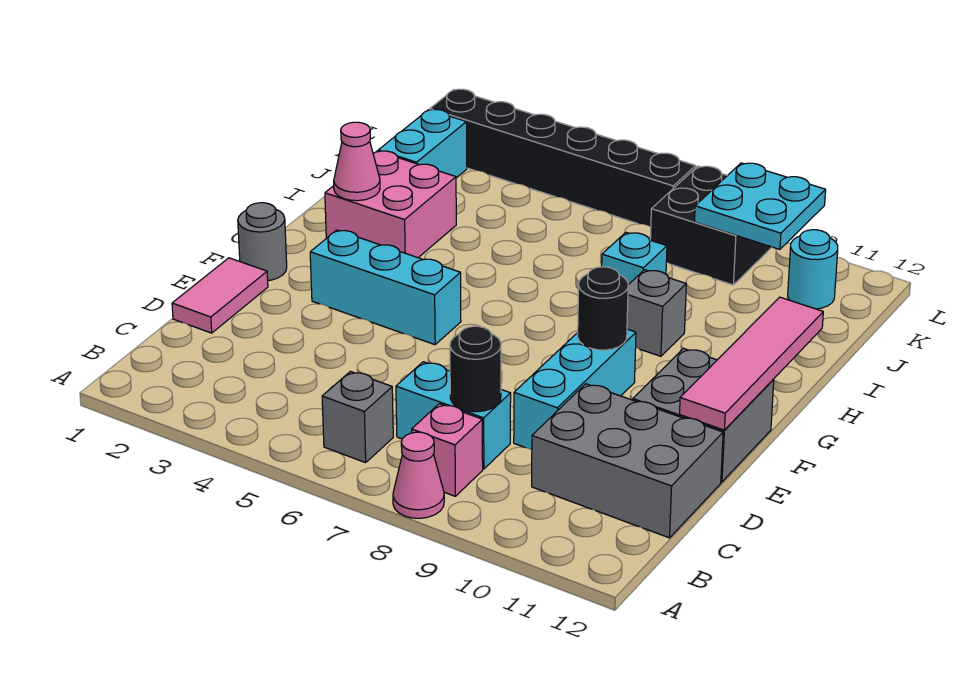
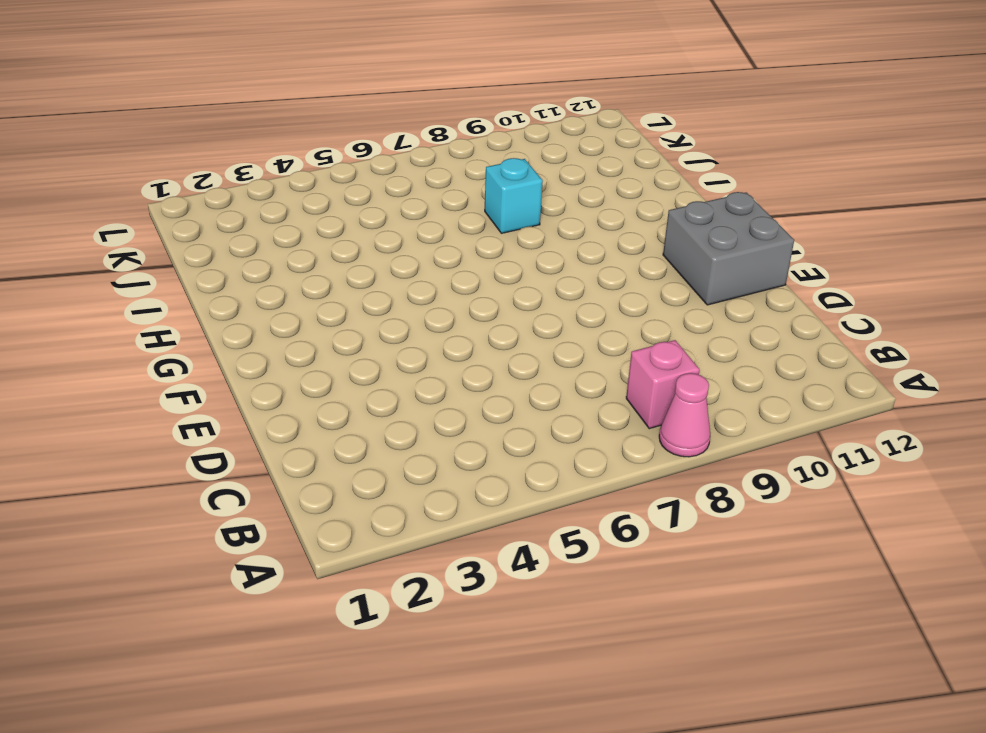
none -> grey 1x1 brick [322,371,393,463]
none -> cyan 1x2 brick [396,362,511,469]
none -> grey 2x3 brick [532,384,723,538]

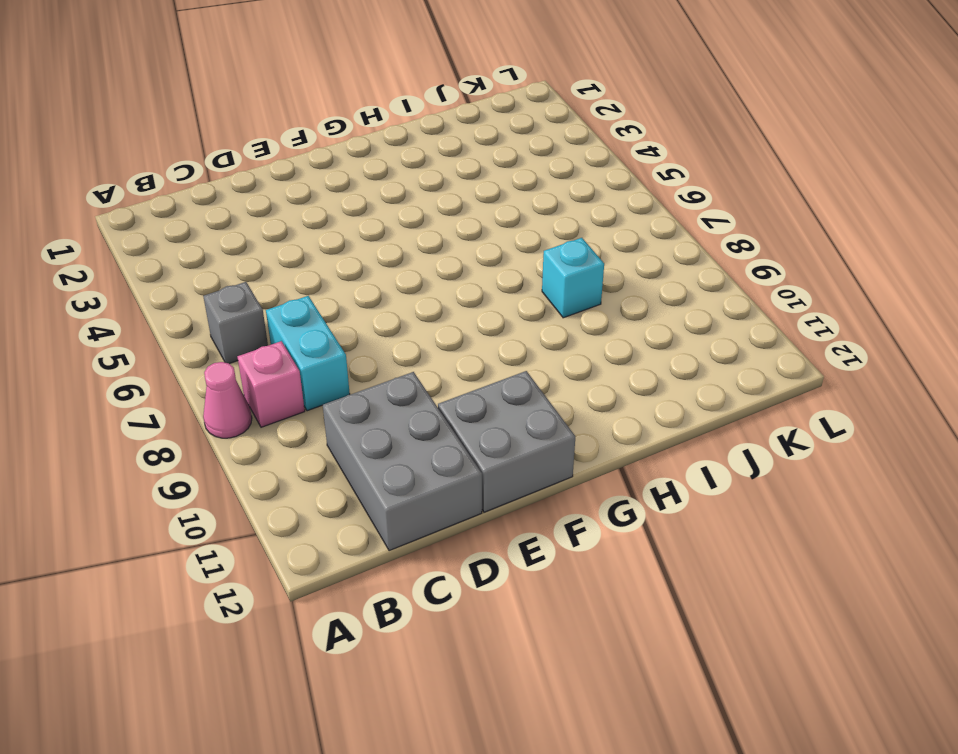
none -> pink 1x2 tile [172,258,268,333]
none -> cyan 1x3 brick [514,329,636,450]
none -> grey 1x1 round brick [238,203,287,281]

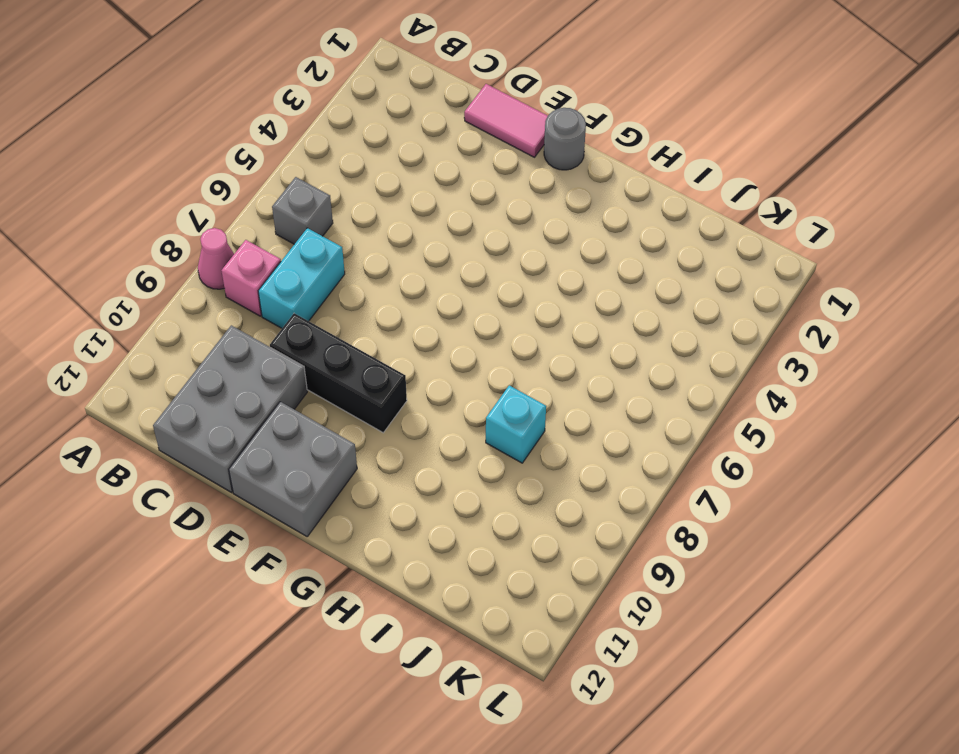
black 1x3 brick [270,313,407,433] -> cyan 1x3 brick [514,329,636,450]
none -> cyan 1x3 brick [310,230,461,345]
none -> pink 2x2 brick [325,151,456,258]
none -> grey 1x1 brick [627,270,686,356]

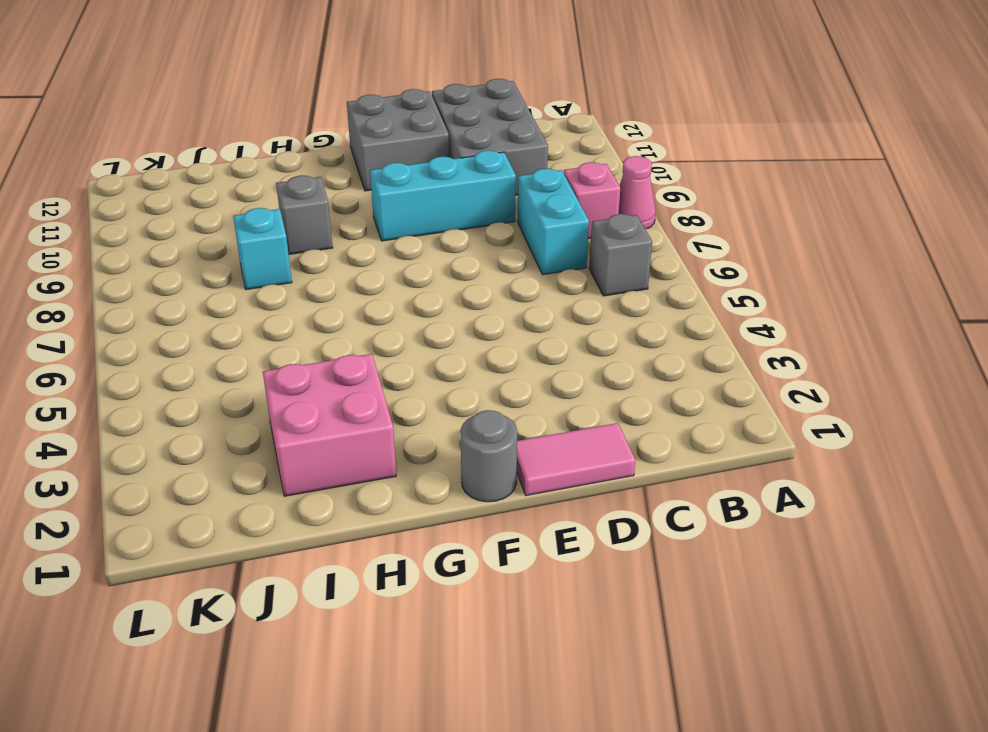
none -> cyan 1x3 brick [310,230,461,345]
none -> cyan 1x2 brick [378,109,467,178]
none -> black 2x2 brick [650,166,772,285]

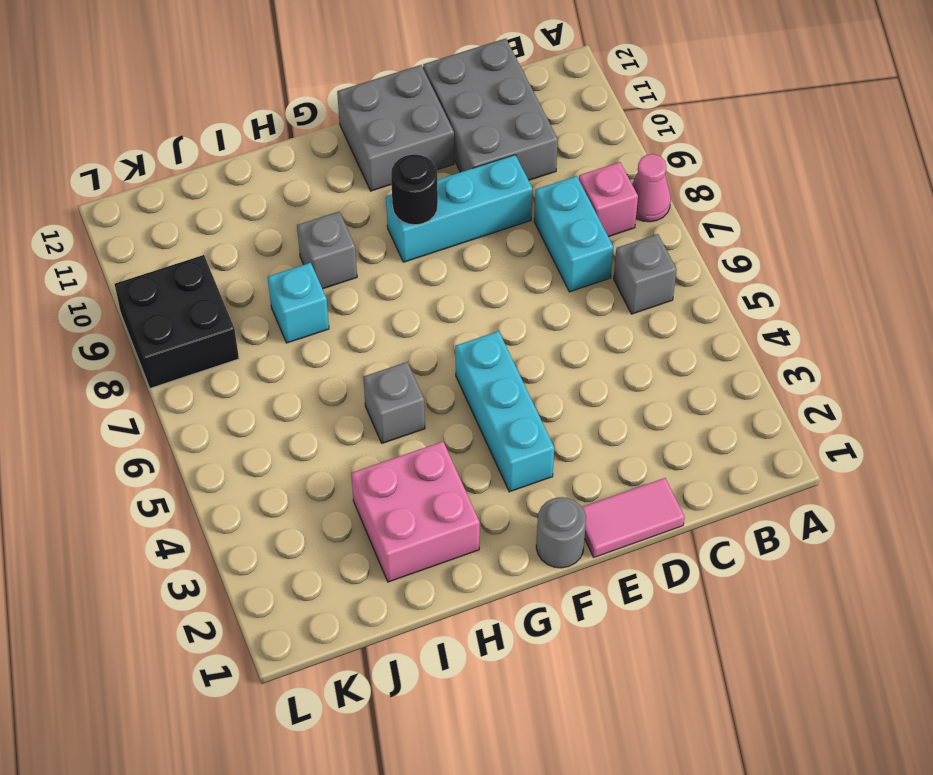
grey 1x1 brick [363,362,425,443] -> none
none -> cyan 1x2 brick [378,109,467,178]
none -> cyan 1x1 round brick [788,230,838,309]
none -> black 1x6 brick [430,89,696,227]

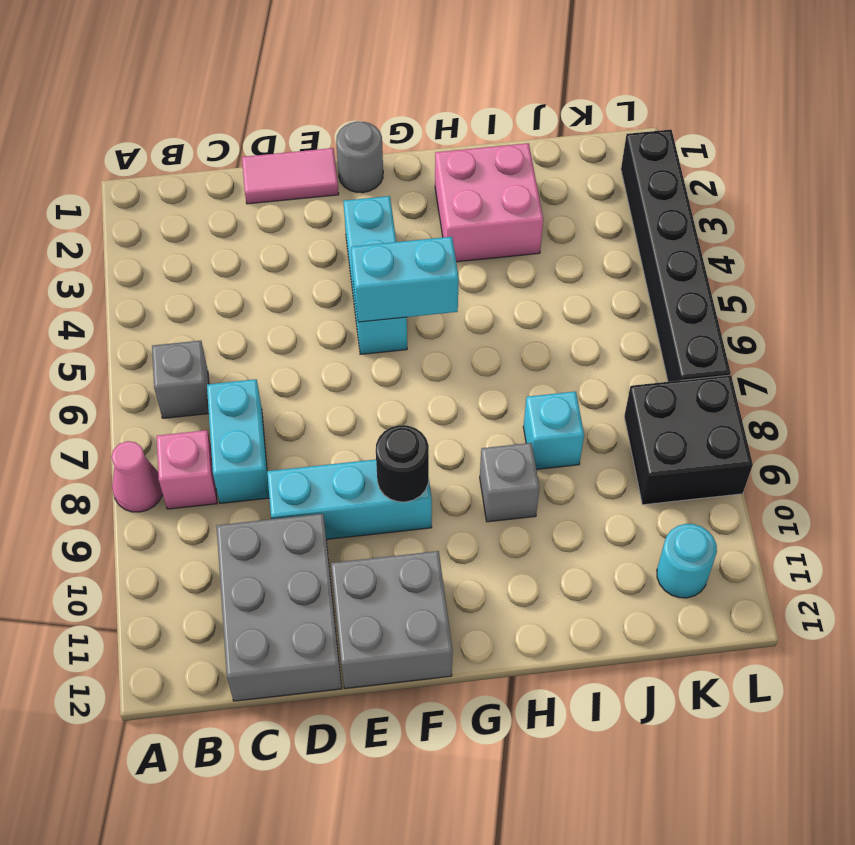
cyan 1x2 brick [351,237,459,322] -> cyan 1x2 brick moved to [378,109,467,178]
none -> black 1x1 round brick [450,326,501,412]
none -> pink 1x4 tile [680,297,823,430]
none -> pink 1x1 cone [334,122,380,201]

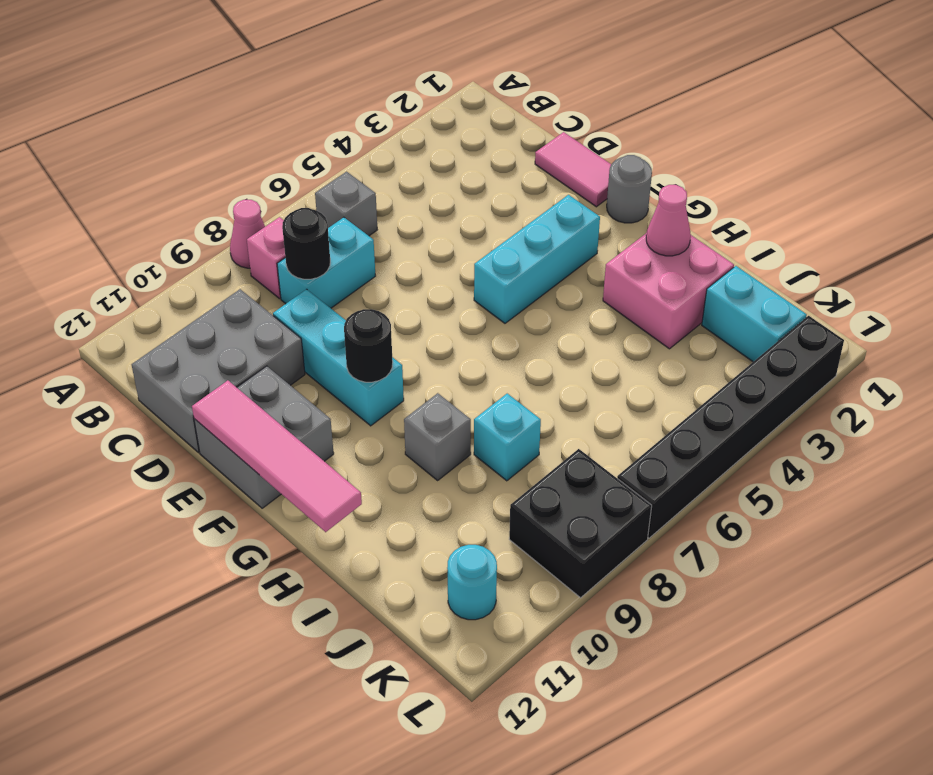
none -> cyan 2x2 plate [694,163,826,249]

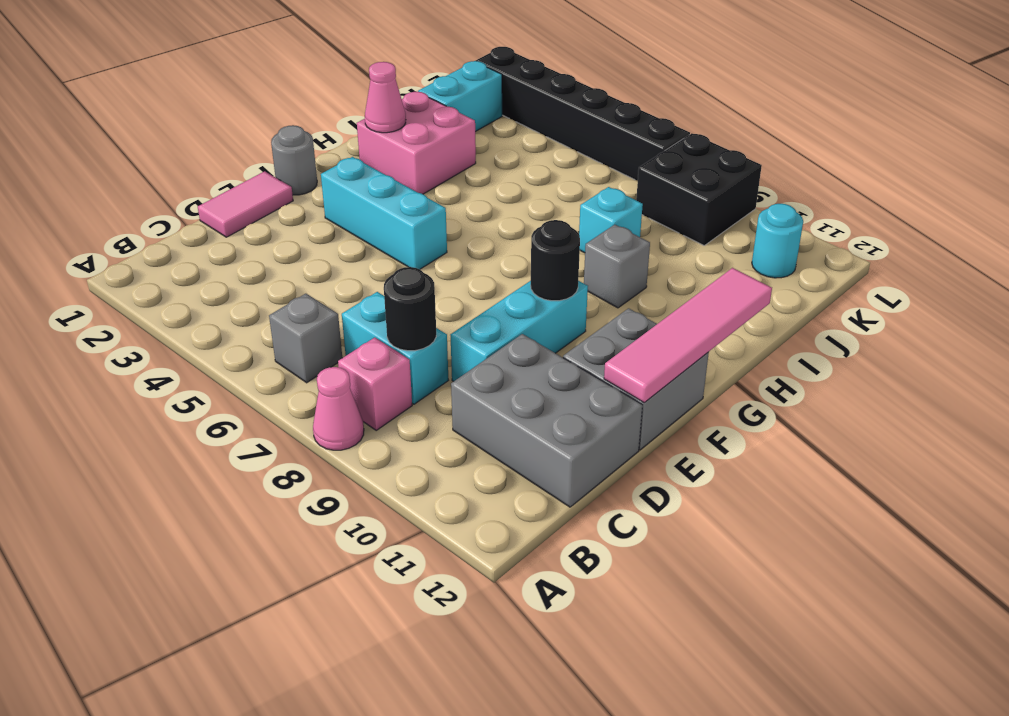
none -> cyan 2x2 plate [694,163,826,249]

